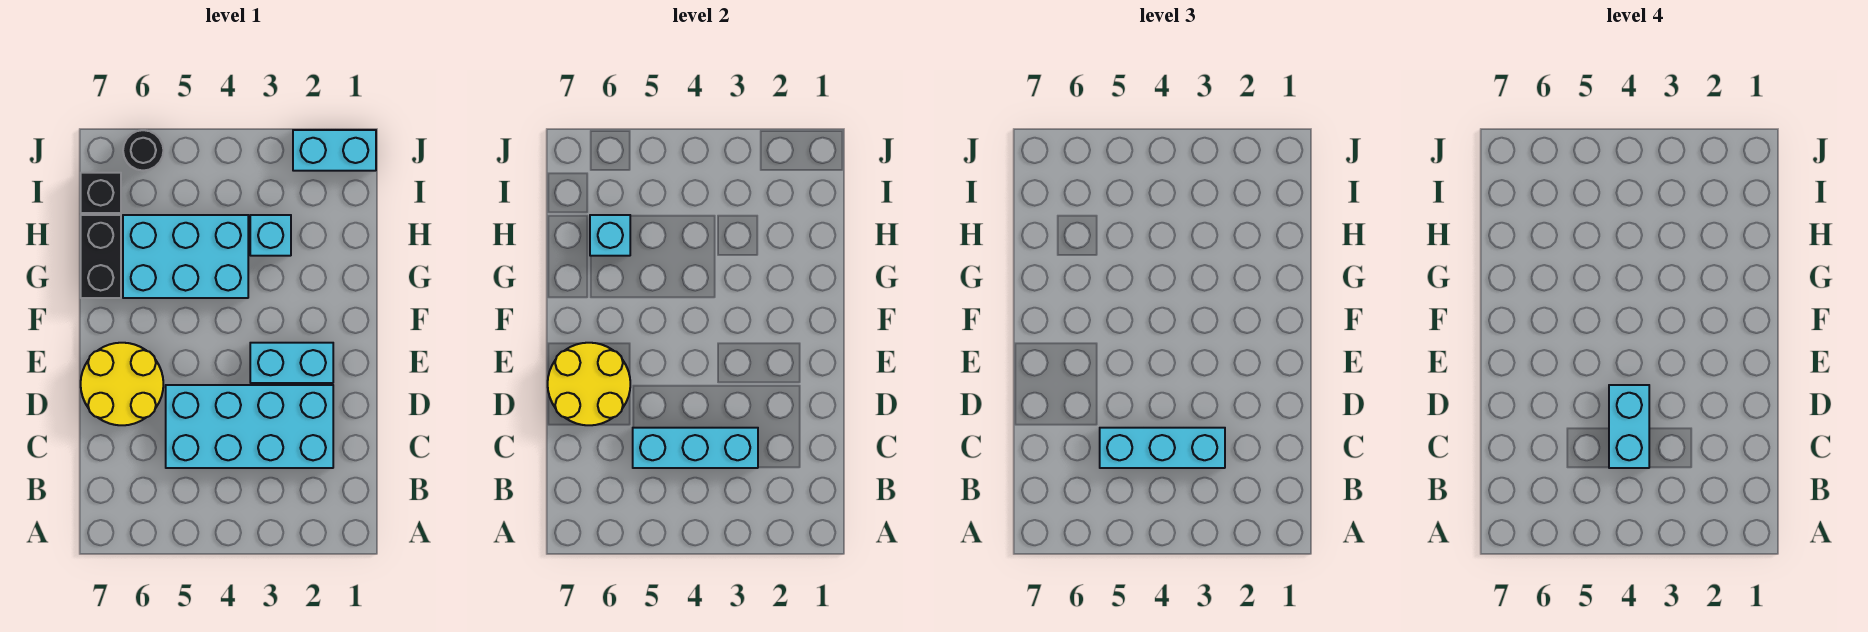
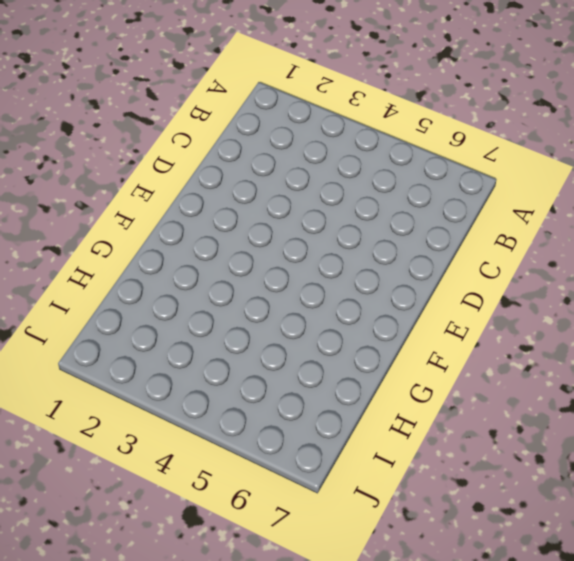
none -> cyan 2x4 brick [166,385,333,468]
none -> yellow 2x2 round brick [81,343,163,425]
none -> cyan 1x2 brick [250,343,333,383]

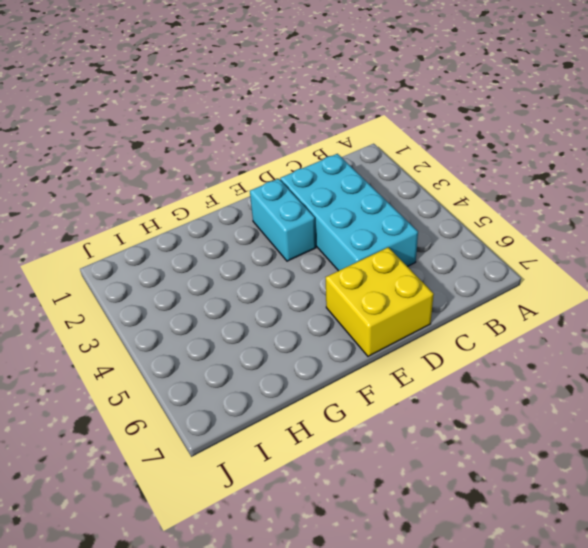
yellow 2x2 brick [326,247,434,356] -> yellow 2x2 round brick [81,343,163,425]
none -> cyan 2x3 brick [123,215,248,298]
none -> black 1x2 brick [81,215,121,298]
none -> cyan 1x1 brick [250,215,291,256]

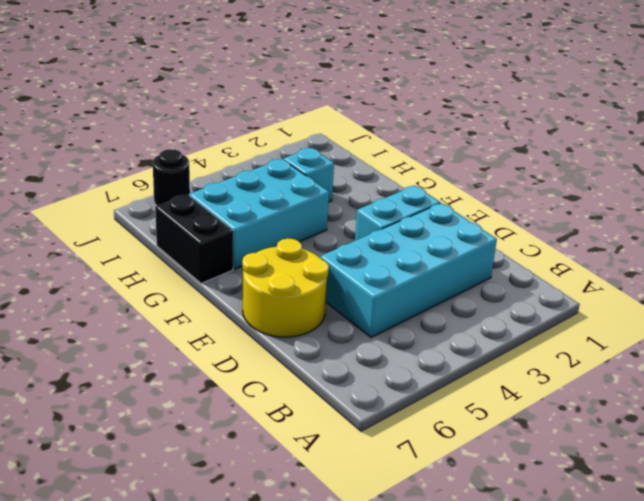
none -> black 1x1 brick [81,173,121,213]
none -> cyan 1x2 brick [293,130,376,171]
none -> cyan 1x3 brick [633,428,758,468]

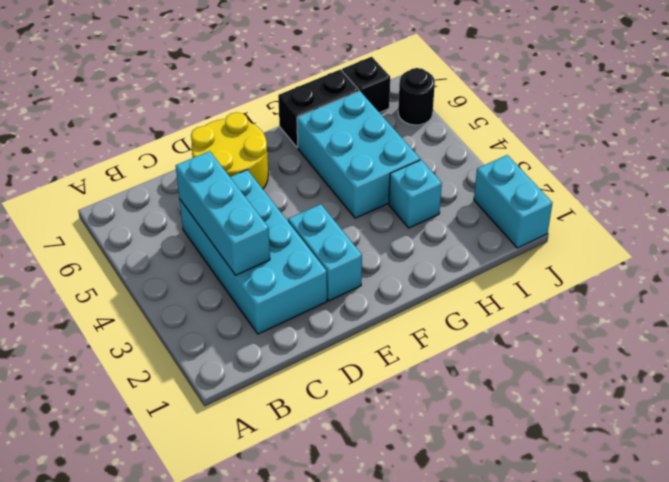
none -> yellow 2x2 round brick [548,343,630,425]
none -> cyan 1x1 brick [590,215,630,256]
none -> cyan 1x3 brick [1100,428,1225,468]

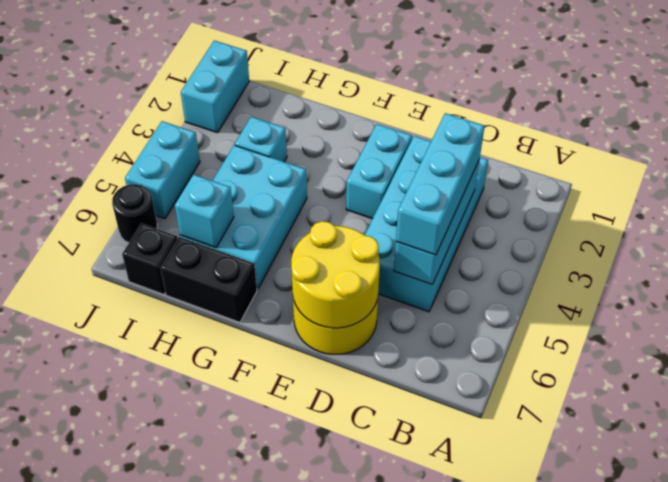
cyan 1x2 brick [125,121,200,219] -> cyan 1x2 brick turned to [1609,385,1649,468]

